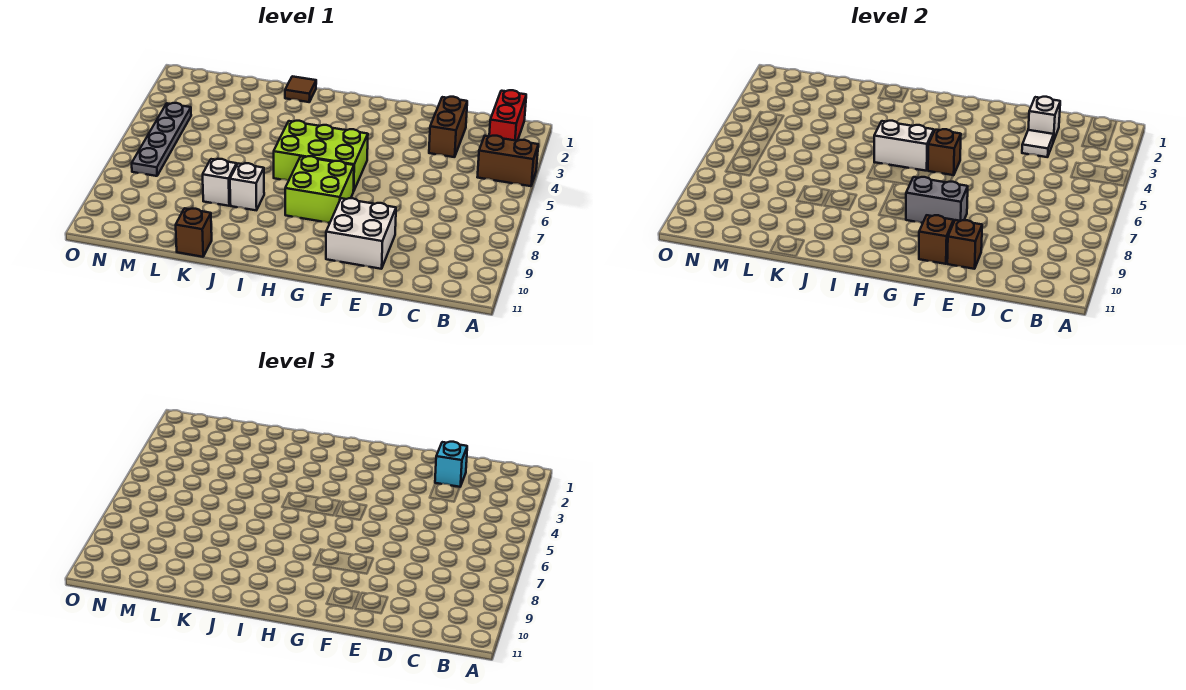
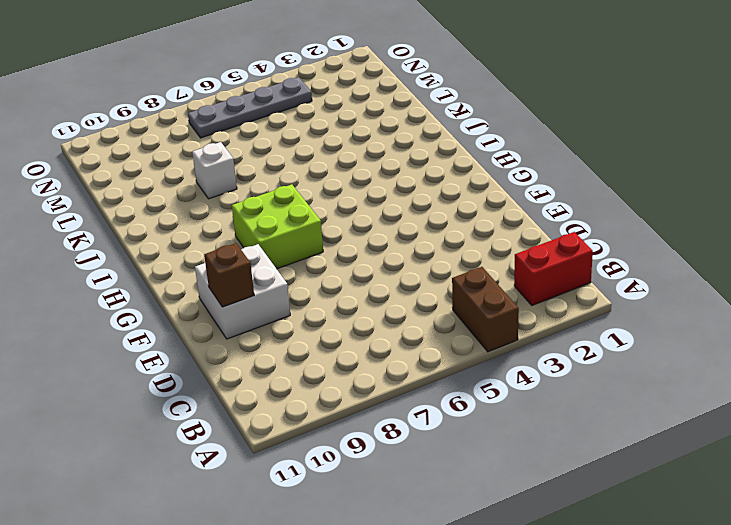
none -> brown 1x2 brick [429,97,467,157]
none -> lime 2x3 brick [274,121,368,191]
none -> brown 1x1 tile [285,76,316,102]

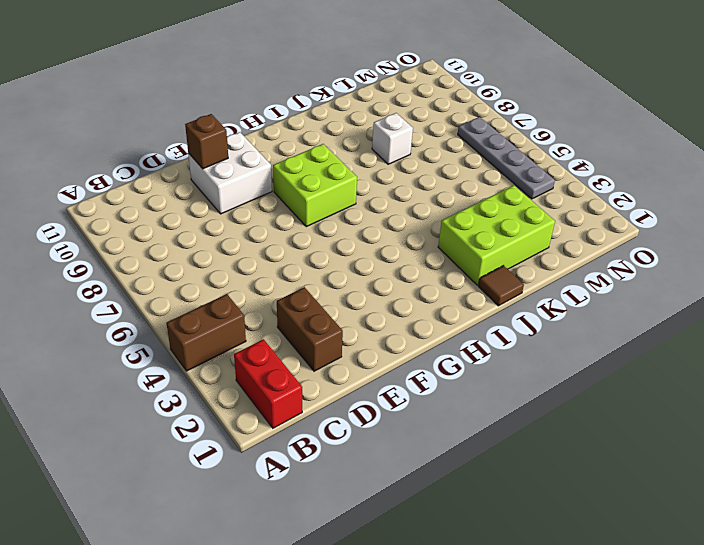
lime 2x3 brick [438,185,555,285] -> lime 2x3 brick moved to [274,121,368,191]
none -> white 1x1 brick [230,163,264,210]
none -> brown 1x1 brick [176,208,212,257]
none -> white 1x1 brick [1028,97,1060,141]

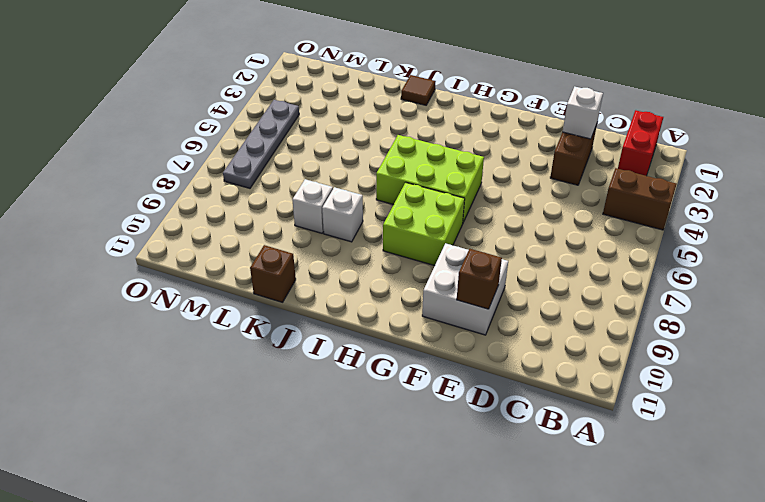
none -> white 1x1 tile [1022,130,1054,157]
none -> grey 1x2 brick [906,177,968,223]
none -> brown 1x1 brick [919,215,954,264]

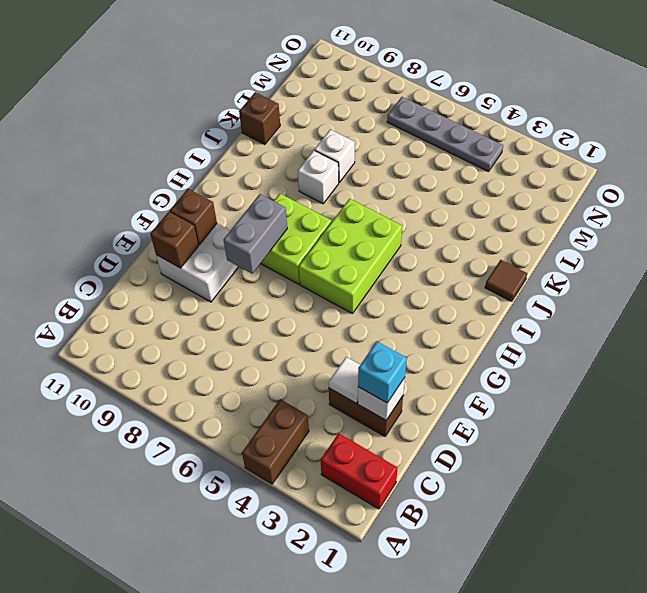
none -> brown 1x1 brick [928,129,961,175]
none -> white 1x2 brick [874,121,934,171]

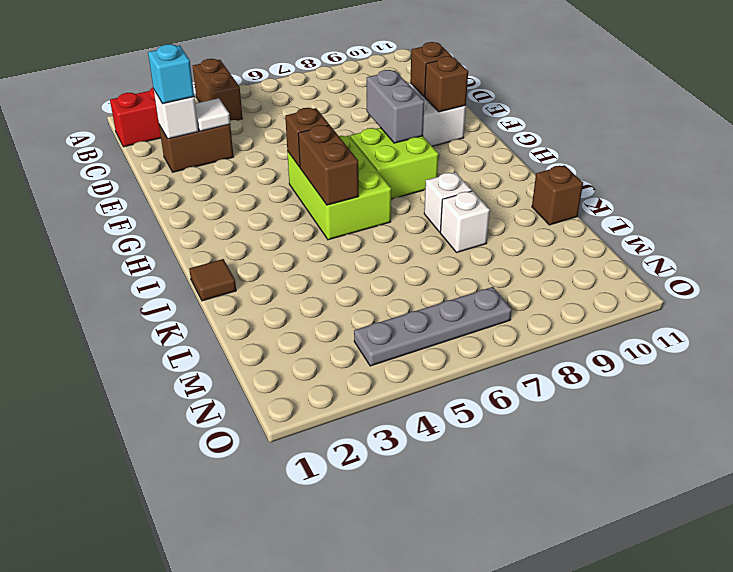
brown 1x2 brick [298,125,359,205] -> white 1x2 brick [874,121,934,171]

